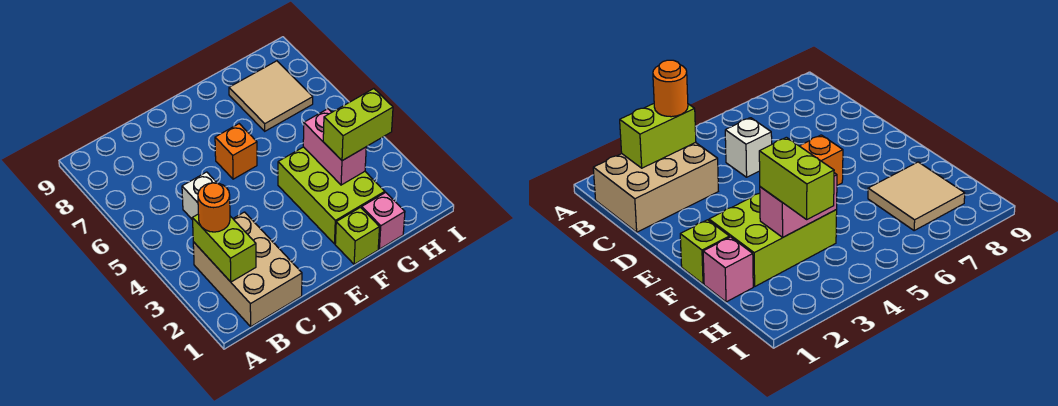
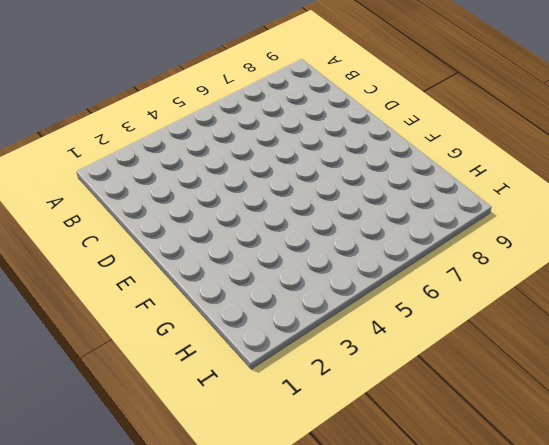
none -> tan 2x3 brick [193,212,302,326]
none -> white 1x1 brick [182,172,217,220]

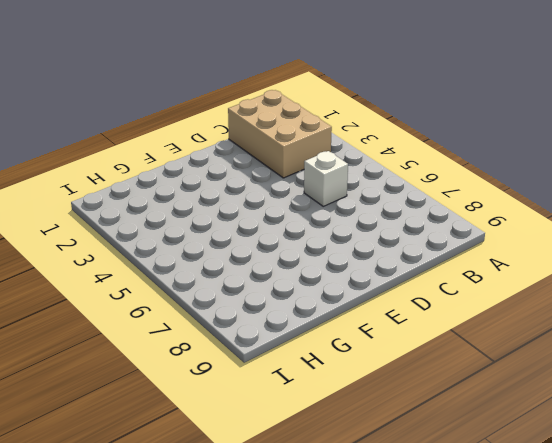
none -> orange 1x1 brick [215,124,257,179]
none -> lime 1x1 brick [335,207,380,264]

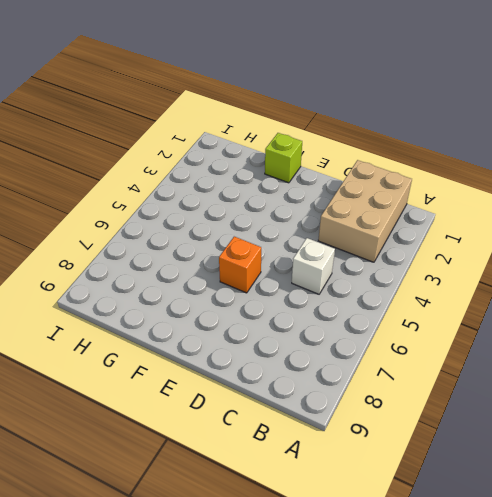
none -> lime 2x3 brick [278,147,385,244]
none -> pink 1x1 brick [362,192,405,249]

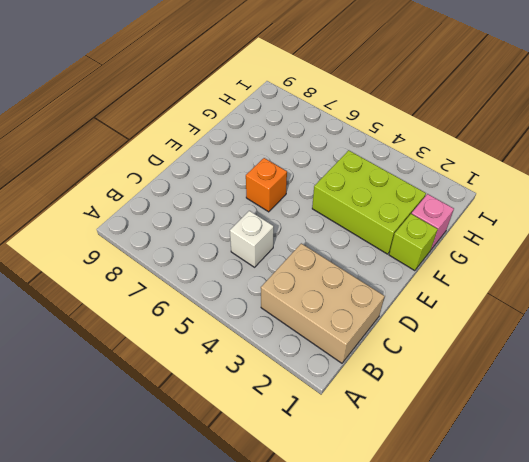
none -> tan 2x2 tile [229,61,313,131]
none -> lime 1x2 brick [193,215,256,282]

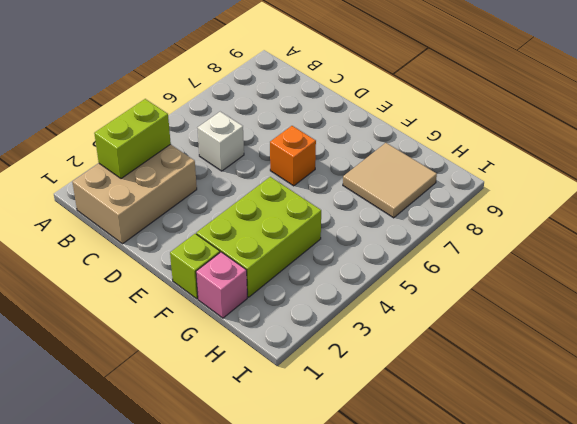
none -> pink 1x2 brick [303,109,366,185]
none -> orange 1x1 round brick [198,183,230,232]

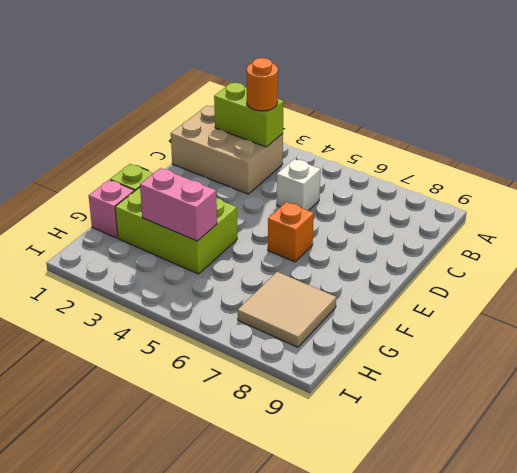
none -> lime 1x2 brick [323,89,393,161]

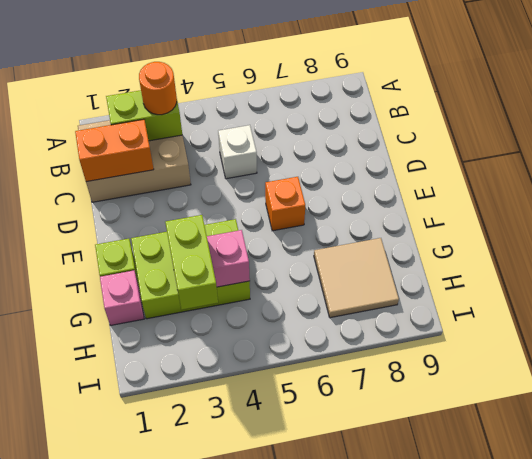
orange 1x2 brick [75,119,154,182] -> none

